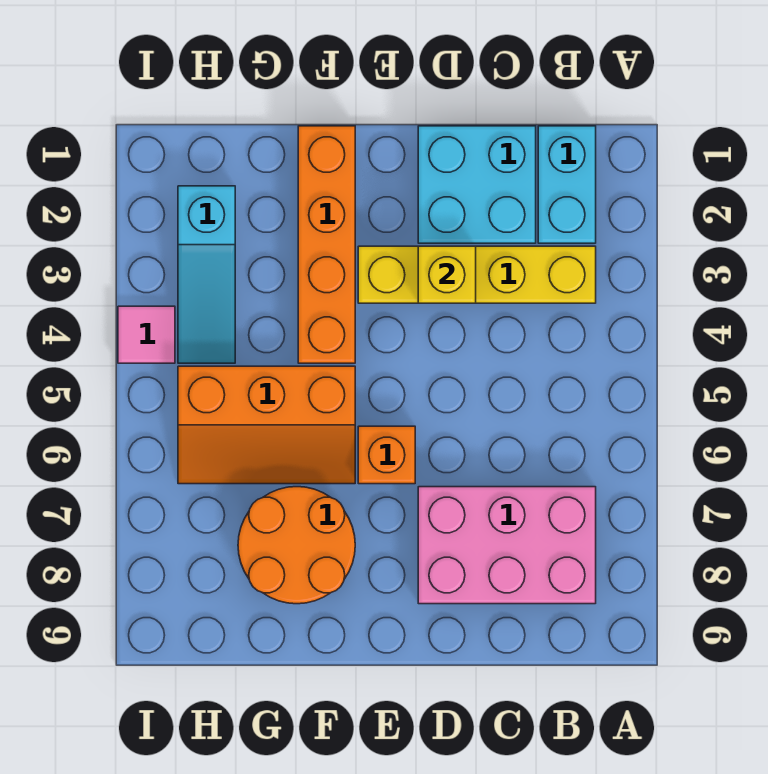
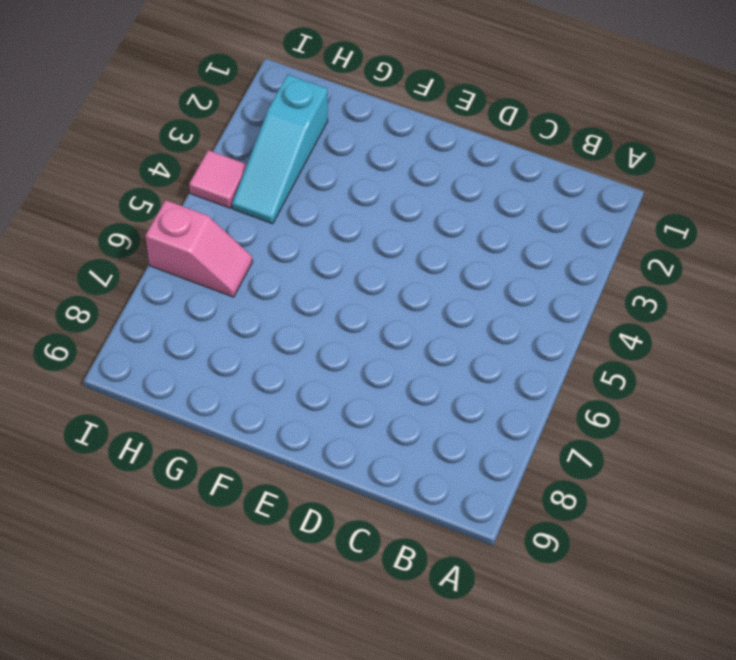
pink 1x2 slope [146,200,253,297] -> orange 2x3 slope [178,366,355,484]
none -> cyan 1x2 brick [538,126,596,243]
none -> yellow 1x4 brick [358,246,596,303]

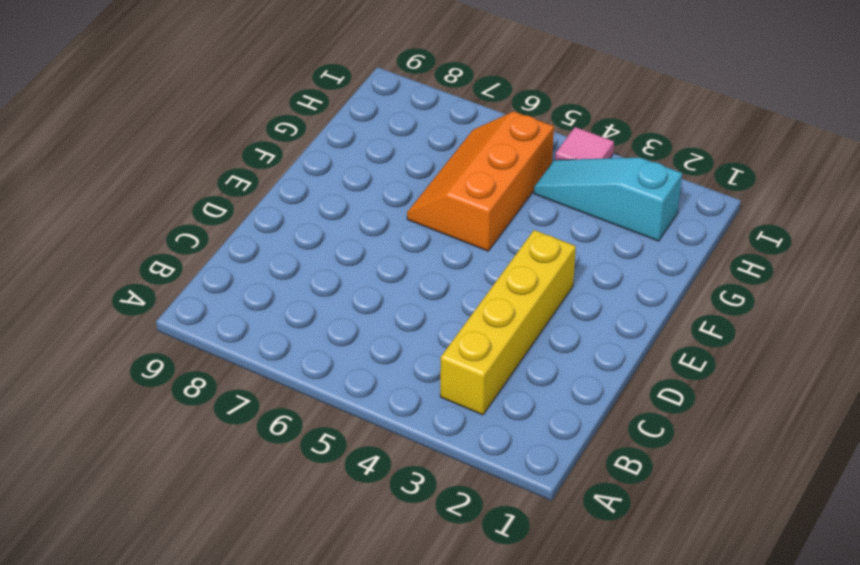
none -> cyan 1x2 brick [538,126,596,243]
none -> pink 2x3 brick [418,487,596,604]

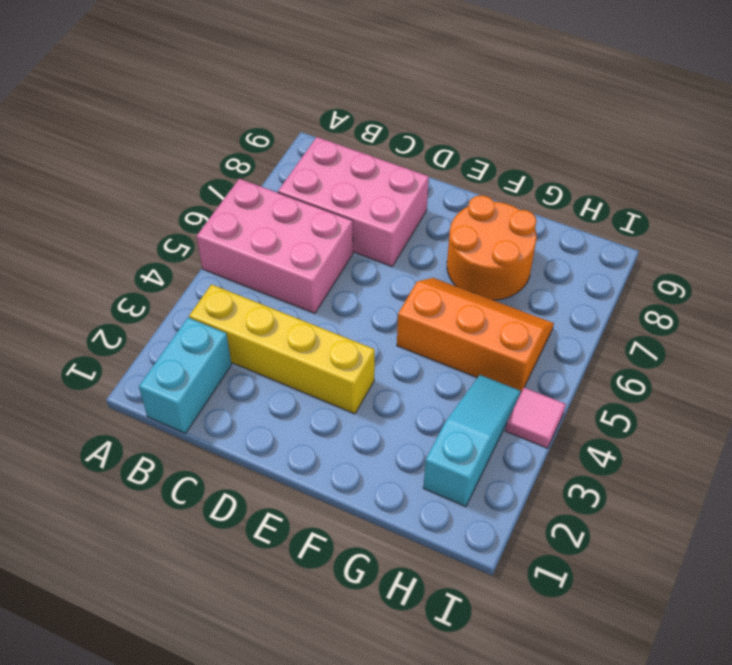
pink 2x3 brick [197,179,353,313] -> none
none -> cyan 2x2 brick [418,126,536,243]
none -> orange 1x1 brick [358,426,415,484]

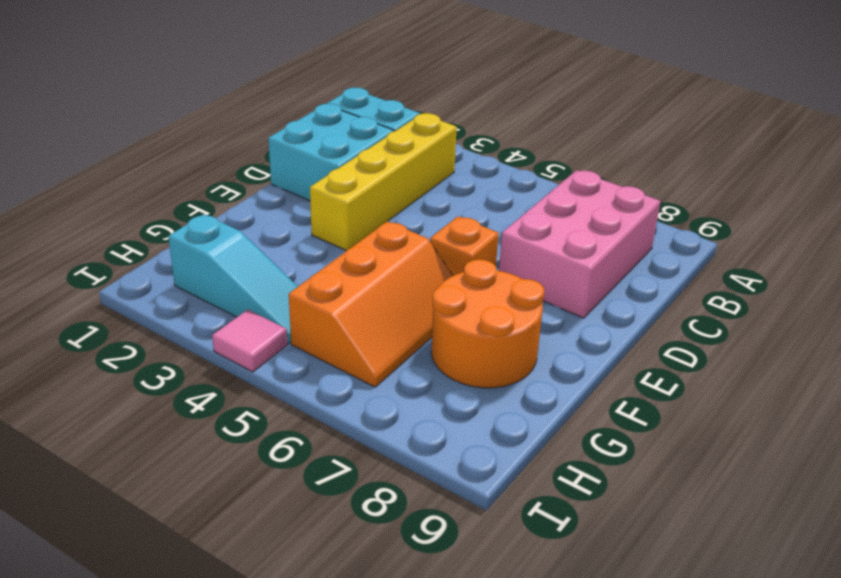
none -> orange 1x4 brick [298,126,355,363]
none -> yellow 1x1 brick [418,246,476,303]

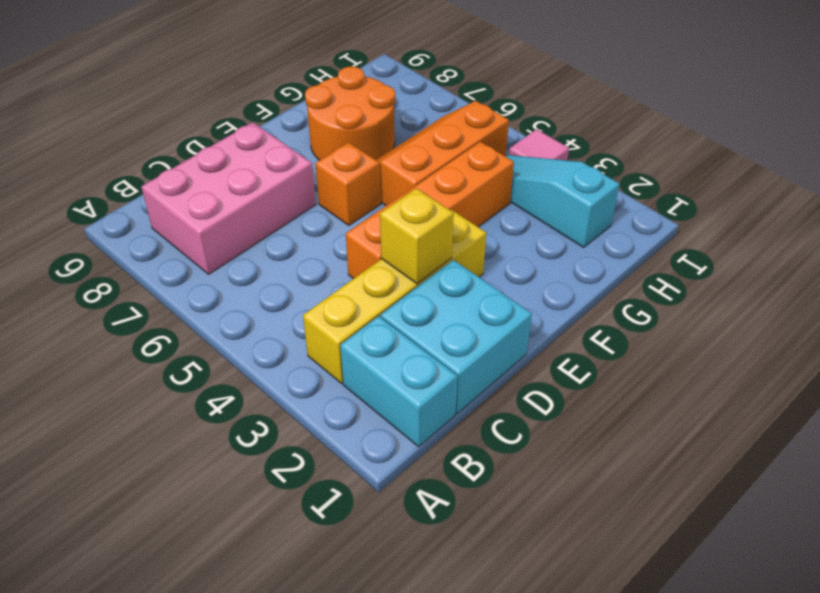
orange 1x4 brick [346,142,514,279] -> orange 1x4 brick turned to [298,126,355,363]

